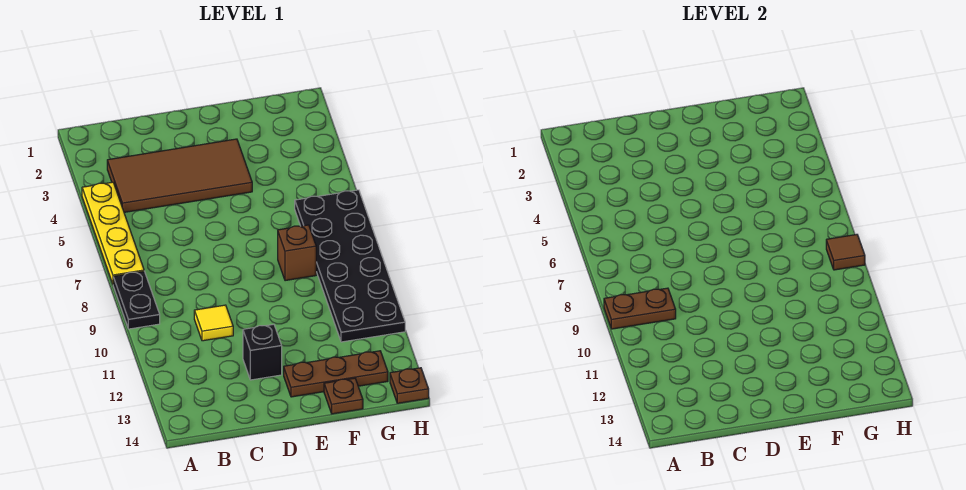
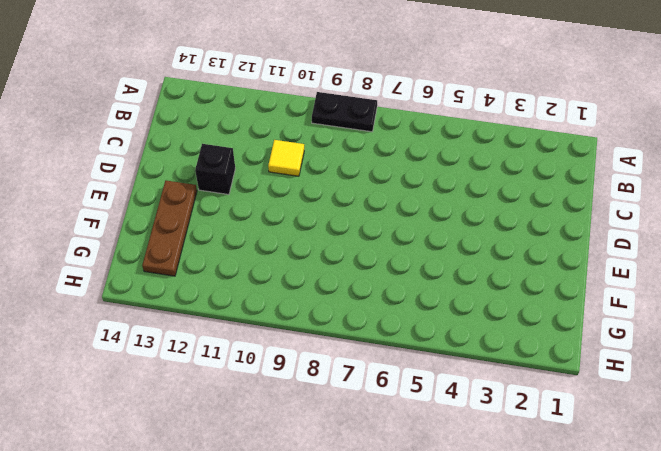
none -> yellow 1x4 plate [82,182,144,284]
none -> brown 2x4 tile [107,139,252,212]
none -> brown 1x1 brick [278,225,316,281]

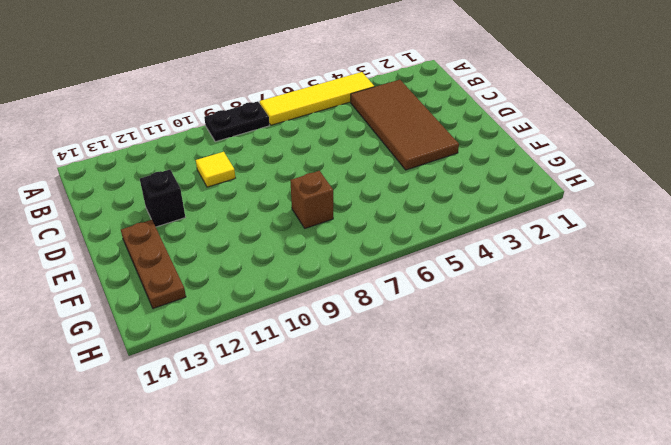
yellow 1x4 tile [260,72,374,125] -> yellow 1x4 plate [82,182,144,284]
none -> brown 1x1 plate [324,378,363,414]
none -> black 2x6 plate [295,190,405,342]
none -> brown 1x1 plate [390,368,429,403]

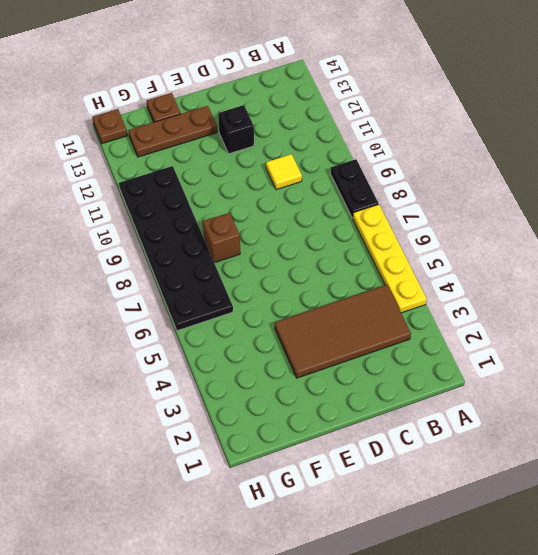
none -> brown 1x2 plate [604,288,676,329]
none -> brown 1x1 tile [826,234,865,270]

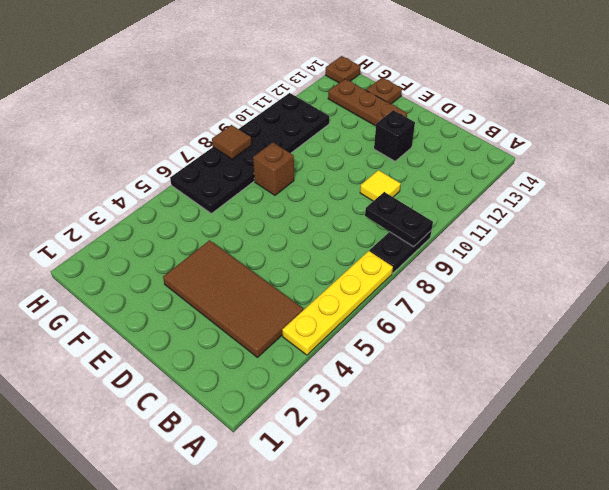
black 1x2 plate [365,192,433,247] -> brown 1x2 plate [604,288,676,329]

